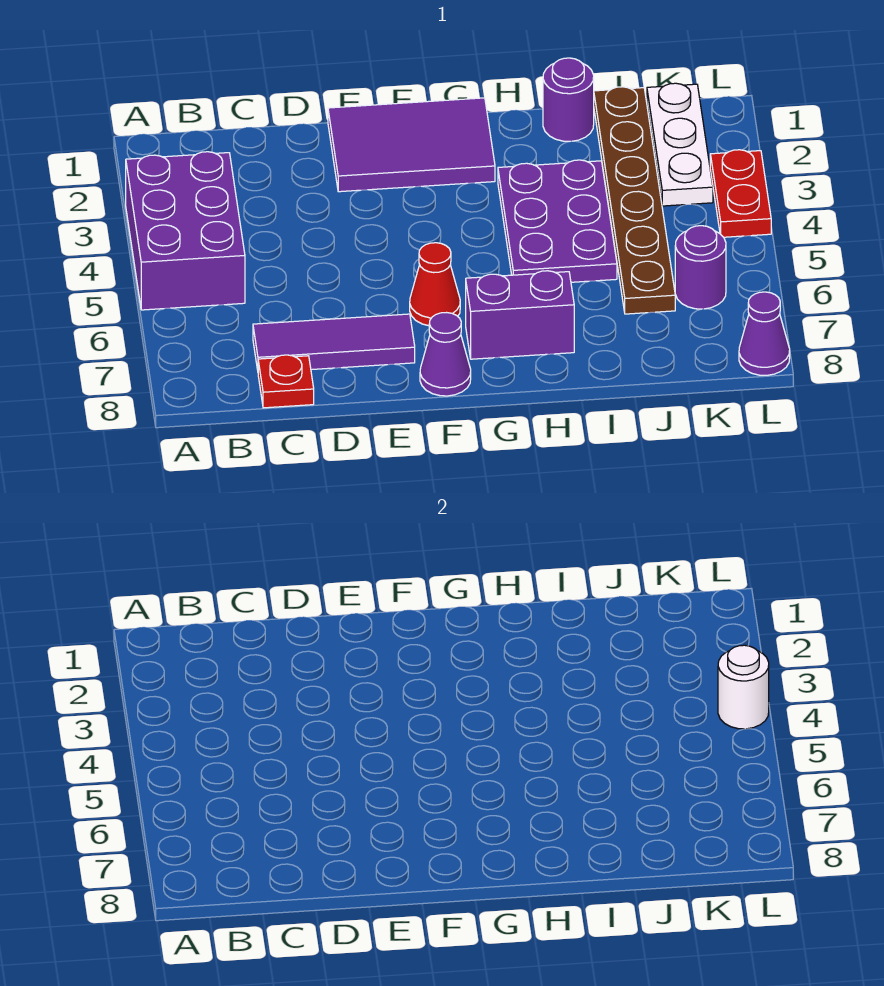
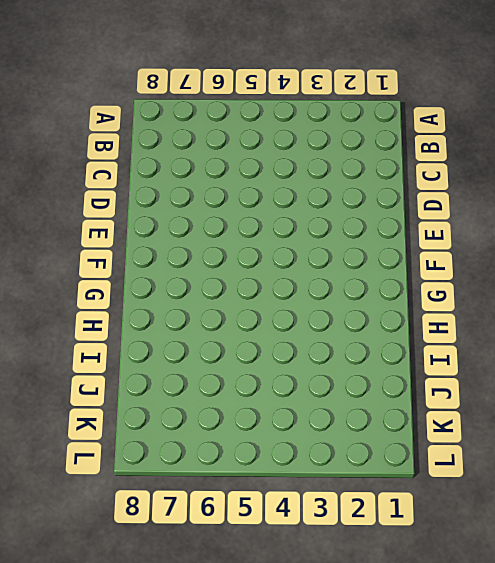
none -> purple 2x3 brick [126,152,245,310]
none -> purple 1x3 tile [253,314,415,370]
none -> red 1x1 plate [258,355,314,408]

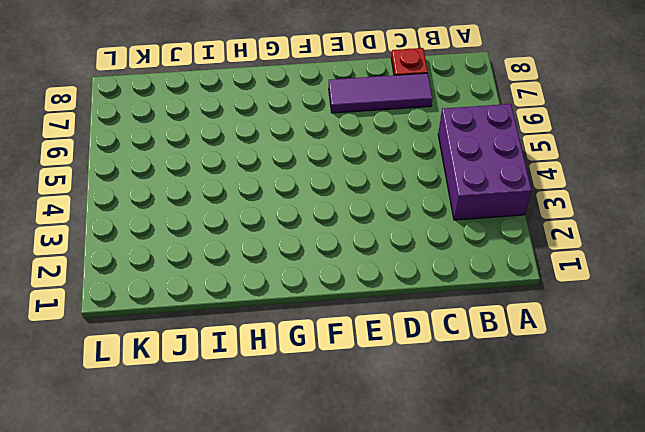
none -> purple 2x3 tile [328,98,495,192]
none -> red 1x1 cone [410,243,460,326]
none -> purple 1x1 cone [420,313,471,396]

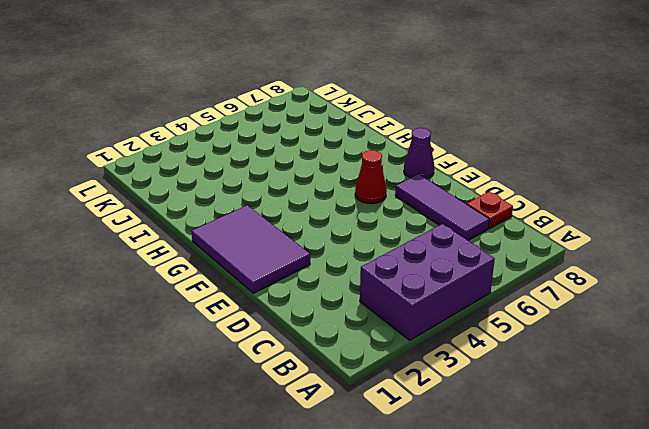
none -> purple 1x2 brick [466,271,574,359]
none -> purple 2x3 plate [498,160,617,282]
none -> purple 1x1 round brick [543,58,594,141]

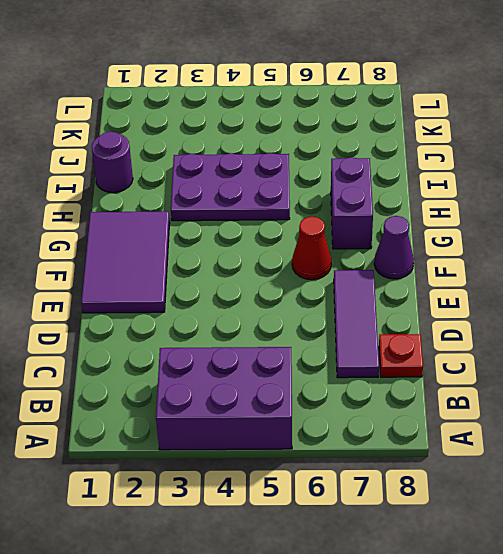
none -> brown 1x6 plate [594,87,675,314]
none -> white 1x3 plate [647,83,713,206]
none -> purple 1x1 round brick [675,226,726,309]

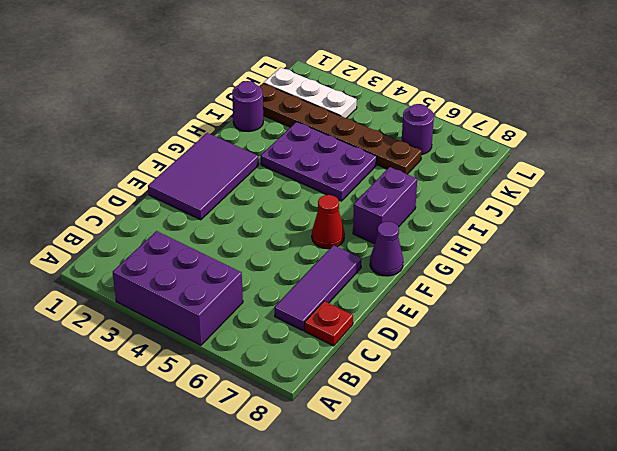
none -> red 1x2 plate [710,150,771,237]
none -> purple 1x1 cone [739,292,790,375]
none -> white 1x1 round brick [718,645,769,729]

